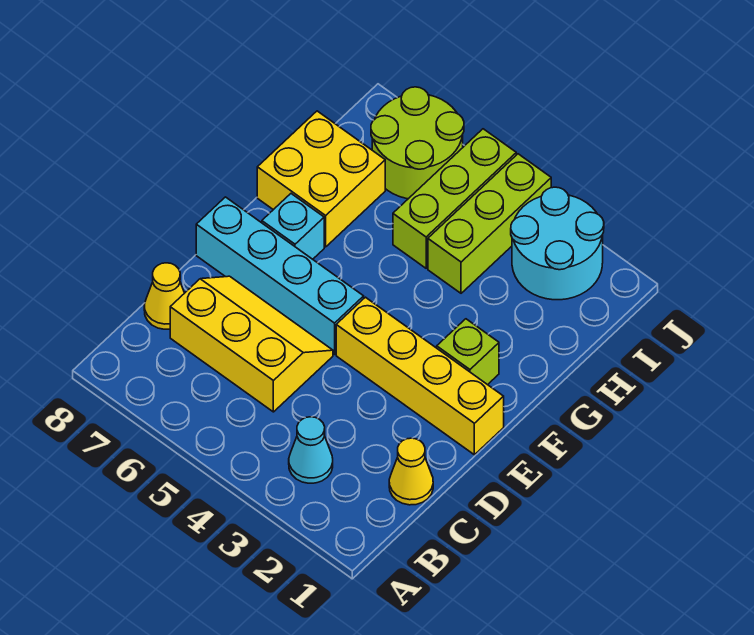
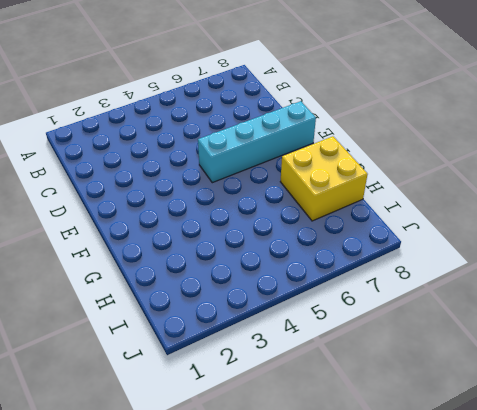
none -> cyan 1x1 cone [289,417,333,483]
none -> yellow 1x1 cone [389,438,433,505]
none -> yellow 2x3 slope [170,276,333,412]

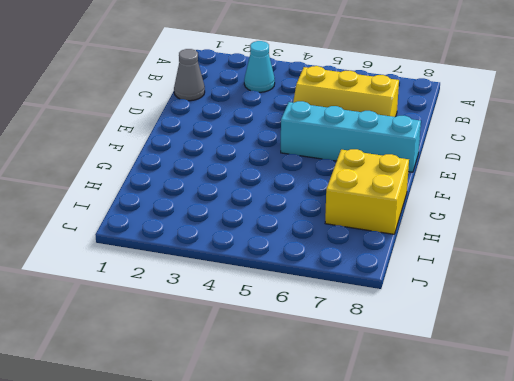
grey 1x1 cone [174,49,205,101] -> yellow 1x1 cone [389,438,433,505]
none -> yellow 1x1 cone [144,263,184,329]
none -> yellow 1x4 brick [336,297,504,455]
none -> lime 1x1 brick [437,319,499,385]

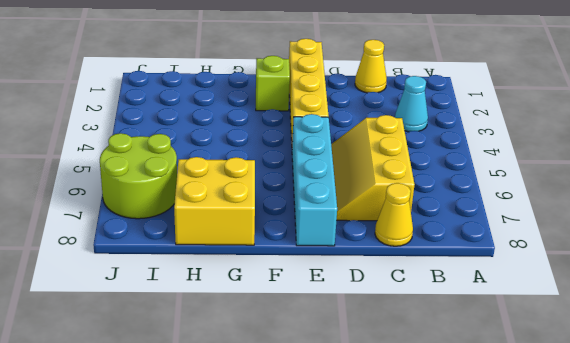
none -> cyan 1x1 brick [262,194,324,259]
none -> lime 1x3 brick [428,154,551,293]
none -> lime 1x3 brick [393,129,516,268]

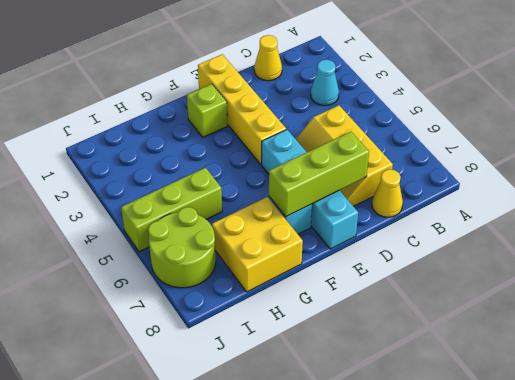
lime 1x3 brick [269,132,369,216] -> lime 1x3 brick moved to [428,154,551,293]
none -> cyan 2x2 round brick [511,187,604,300]

